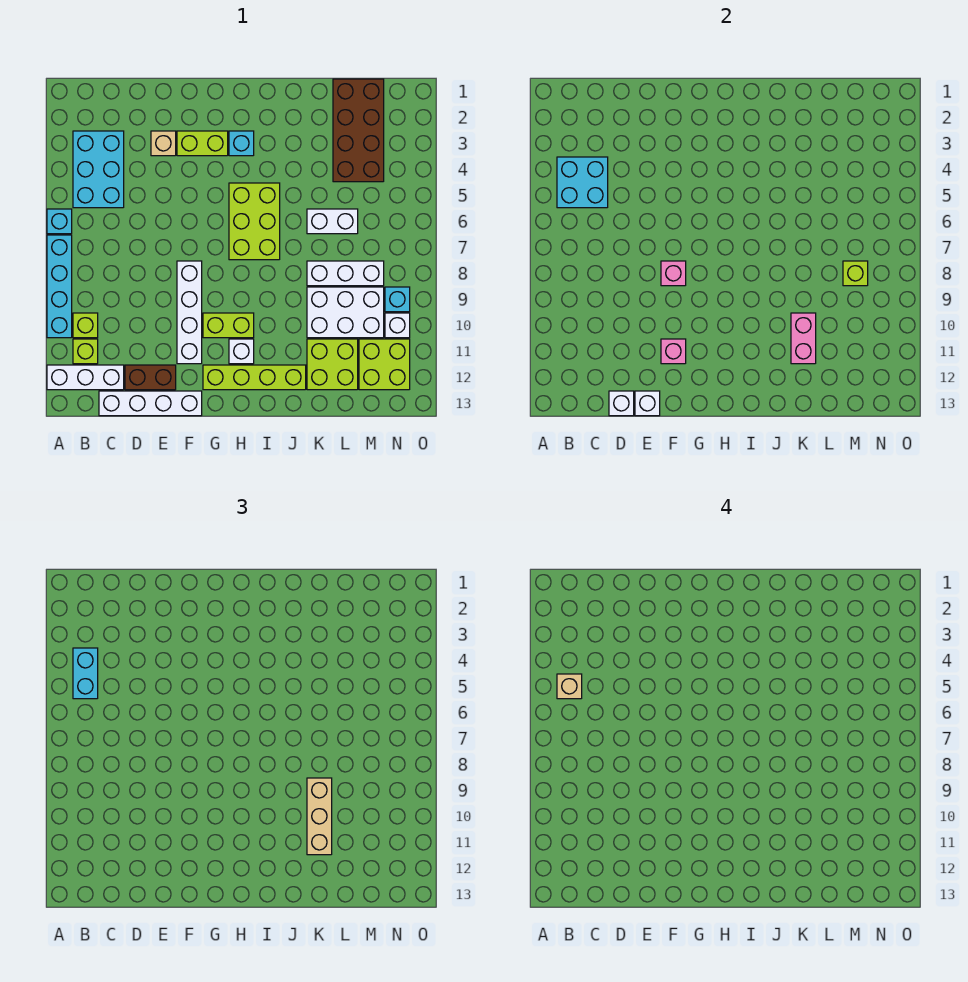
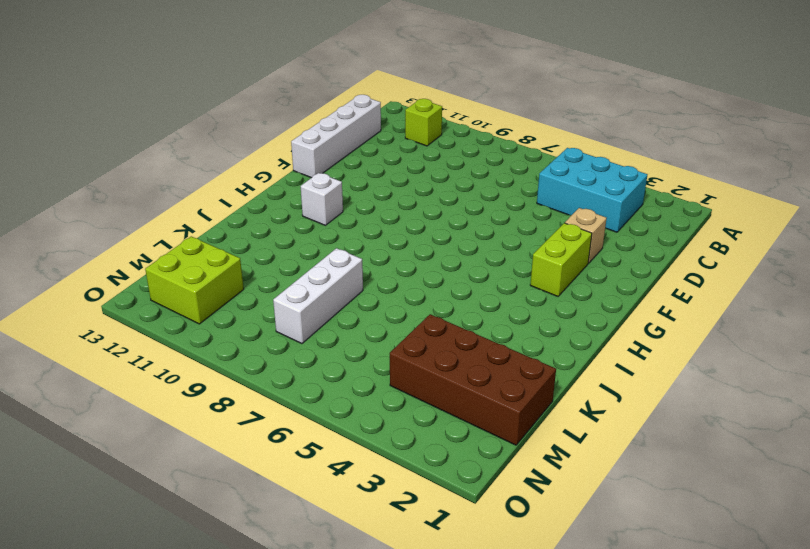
none -> cyan 1x1 brick [47,209,72,234]
none -> cyan 1x4 brick [47,235,72,338]
none -> white 1x3 brick [47,365,124,390]
none -> lime 1x1 brick [73,313,98,338]

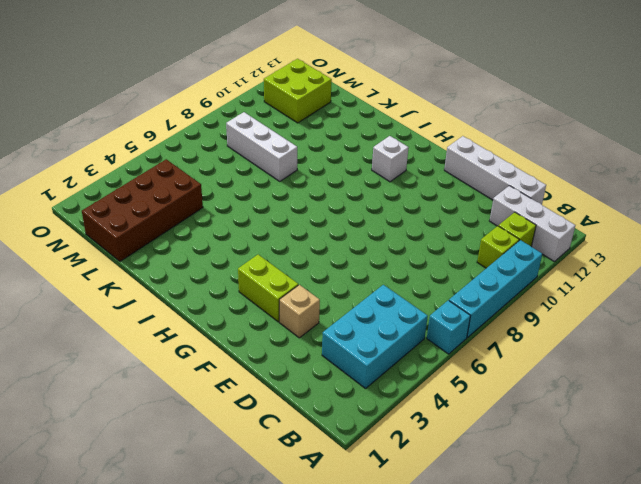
none -> brown 1x2 brick [125,365,176,390]
none -> white 1x4 brick [177,261,202,364]
none -> lime 1x2 brick [203,313,254,338]
none -> lime 1x4 brick [203,365,306,390]

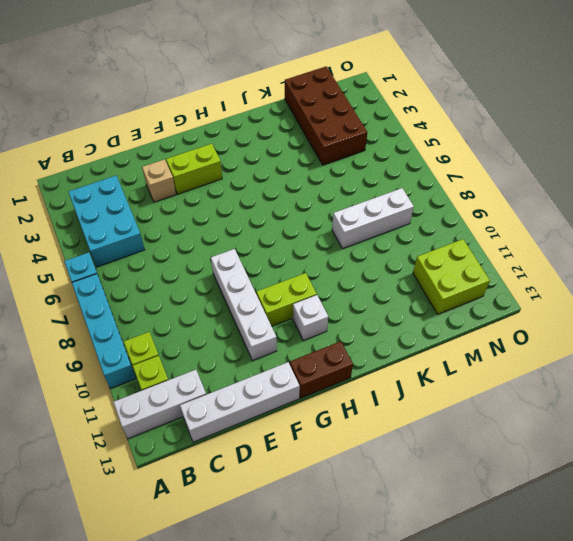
brown 1x2 brick [290,341,353,398] -> brown 1x2 brick moved to [125,365,176,390]
none -> lime 1x4 brick [203,365,306,390]
none -> cyan 1x1 brick [229,131,254,156]
none -> lime 2x3 brick [229,183,280,260]
none -> white 1x2 brick [307,209,358,234]

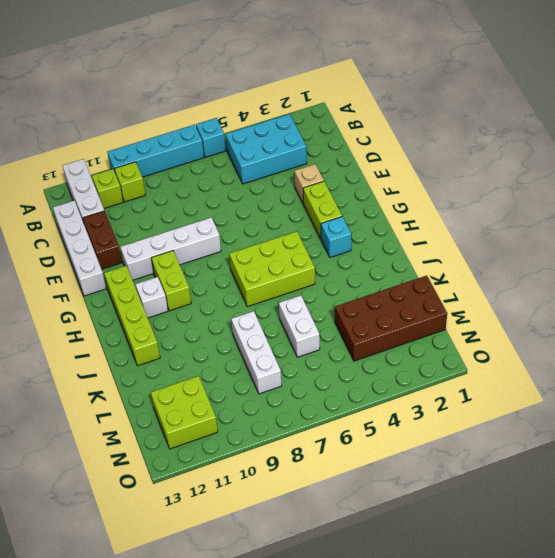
none -> white 2x3 brick [307,287,384,338]
none -> lime 2x2 brick [307,339,358,390]
none -> cyan 1x1 brick [385,287,410,312]
none -> white 1x1 brick [385,313,410,338]

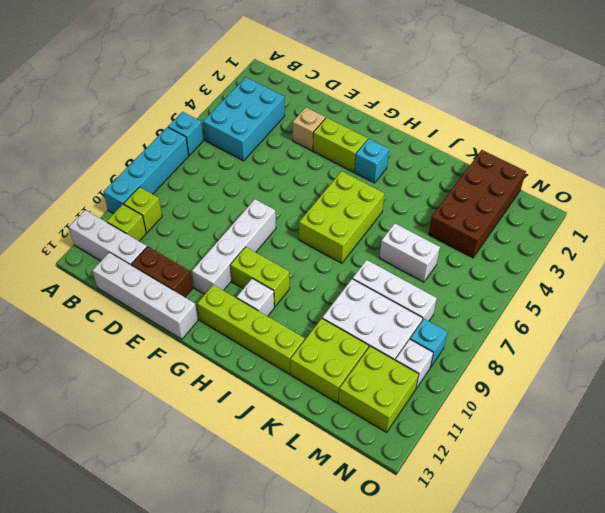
none -> cyan 2x2 brick [557,157,608,208]
none -> white 1x1 brick [609,391,634,416]
none -> white 1x1 brick [635,391,660,416]
none -> pink 1x1 brick [661,261,686,286]

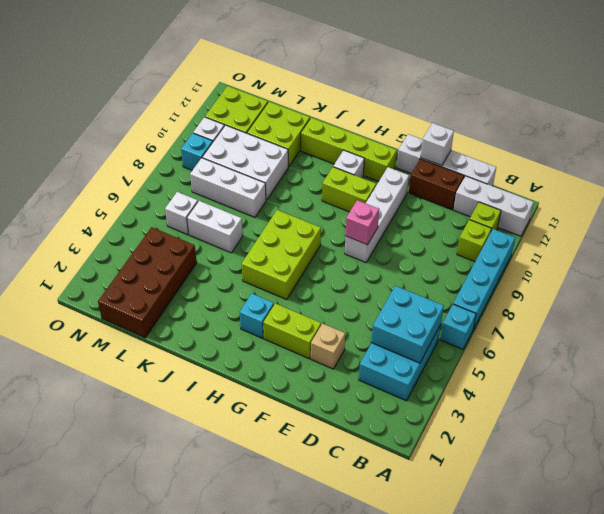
white 1x1 brick [165,192,198,235] -> white 1x1 brick moved to [609,391,634,416]
none -> pink 1x1 brick [661,339,686,364]
none -> pink 1x2 brick [791,313,816,364]
none -> lime 1x1 brick [843,261,868,286]
none -> cyan 1x2 brick [73,648,98,699]

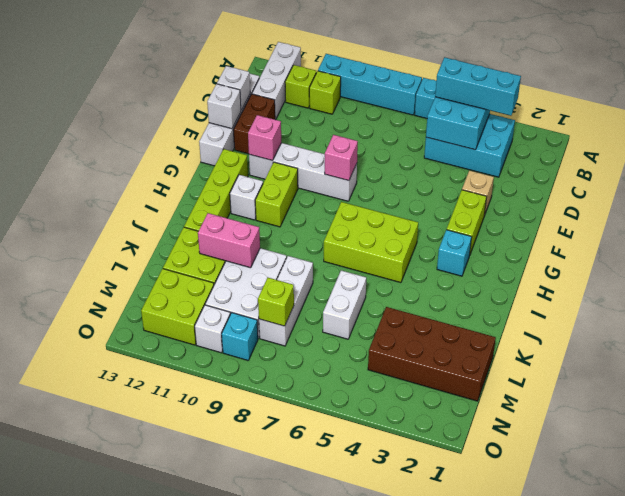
cyan 1x3 brick [435,57,521,116] -> cyan 1x2 brick [73,648,98,699]
none -> tan 1x3 brick [307,778,332,855]
none -> tan 1x1 brick [557,674,582,699]

